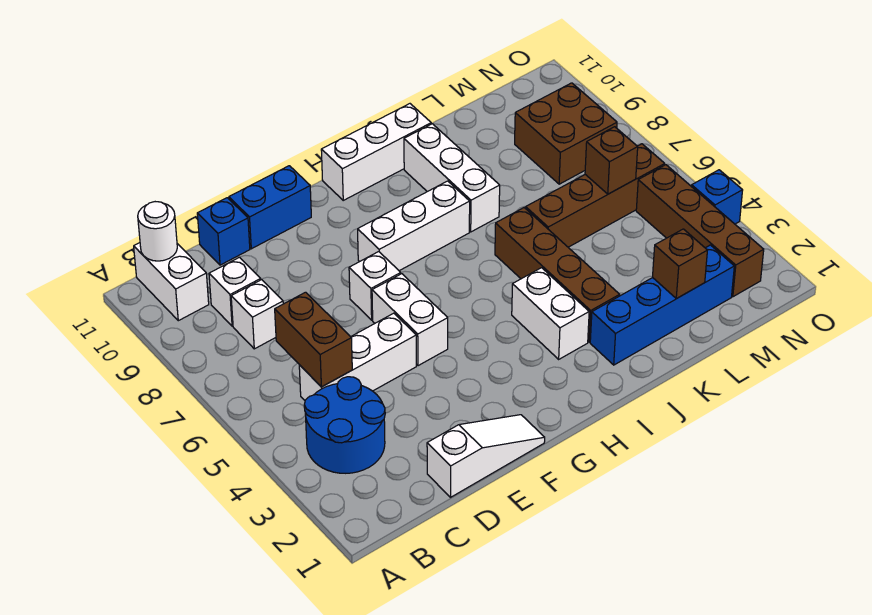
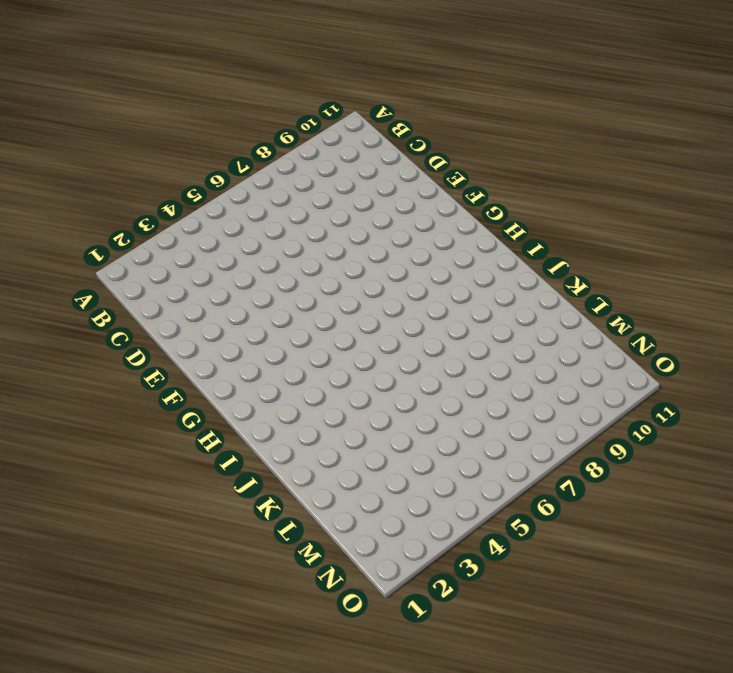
none -> blue 2x2 round brick [304,377,385,473]
none -> white 1x2 brick [134,243,209,321]
none -> white 1x3 brick [299,313,416,400]

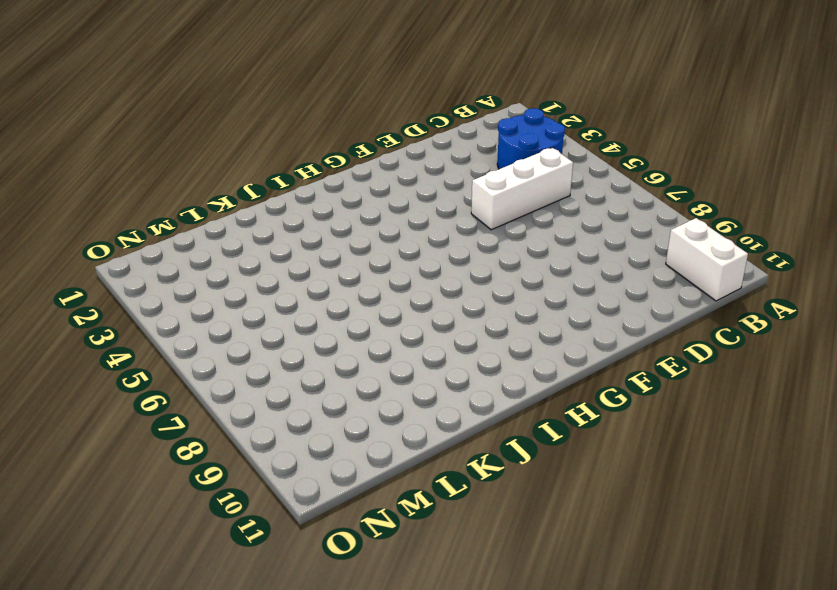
none -> white 1x1 brick [231,280,283,349]
none -> white 1x1 brick [209,257,261,326]
none -> white 1x3 slope [427,415,545,497]

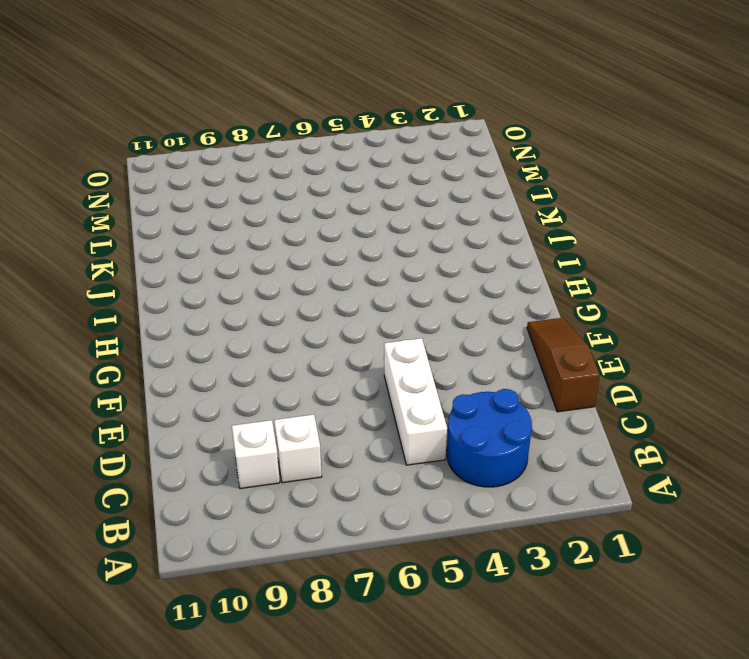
brown 1x3 slope [527,318,600,412] -> white 1x3 slope [427,415,545,497]
none -> white 1x2 brick [134,243,209,321]
none -> blue 1x1 brick [197,198,250,265]
none -> blue 1x2 brick [229,166,311,249]

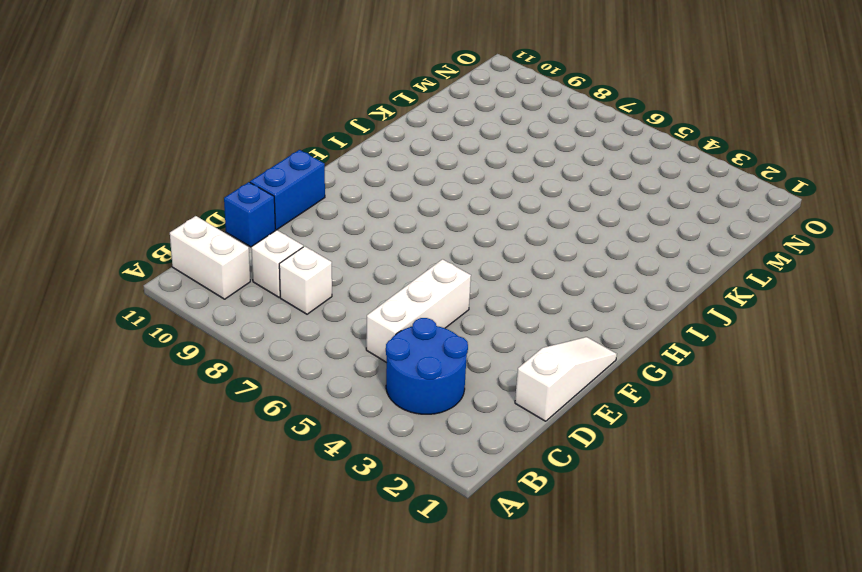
none -> white 1x2 brick [372,274,448,366]
none -> white 1x1 brick [349,252,401,320]
none -> white 1x3 brick [358,181,470,271]

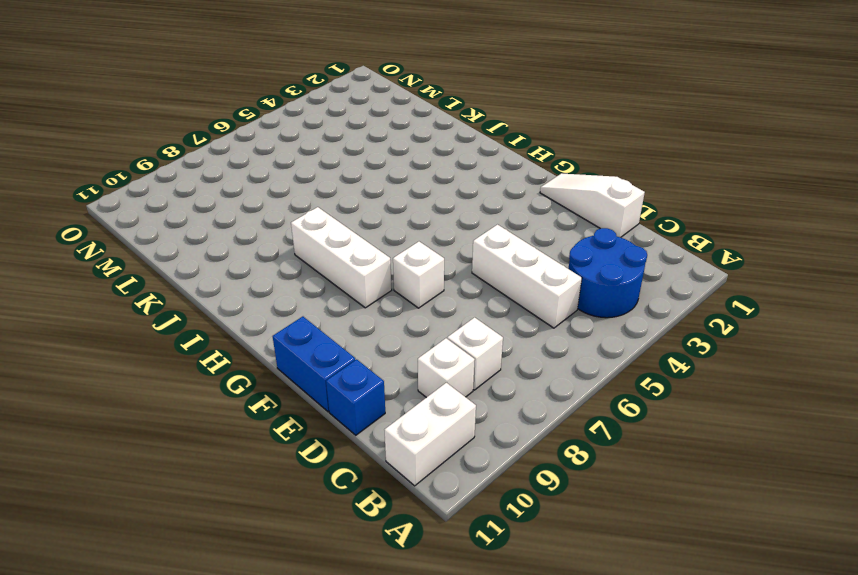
none -> white 1x2 brick [372,274,448,366]
none -> white 1x3 brick [321,104,431,200]
none -> white 1x2 brick [512,268,589,359]

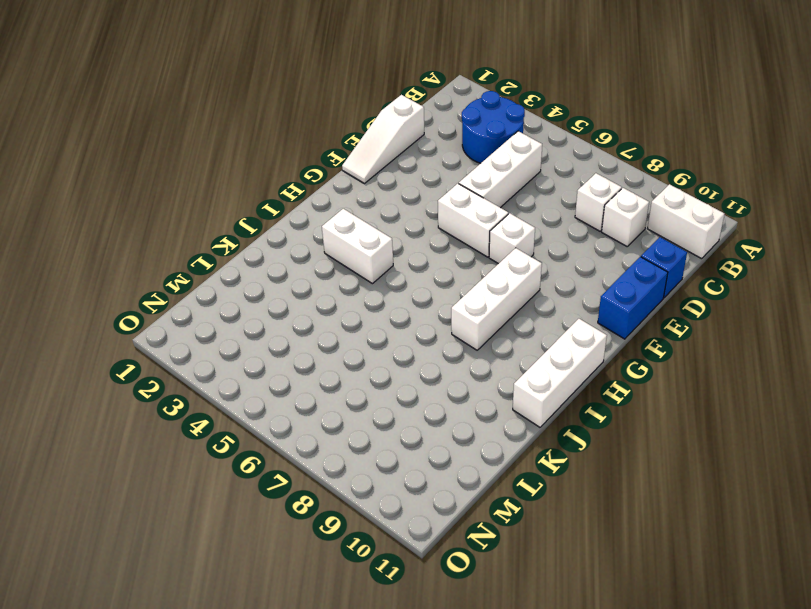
none -> blue 1x4 brick [590,245,734,365]
none -> brown 1x4 brick [495,208,620,342]
none -> white 1x3 brick [404,124,500,232]

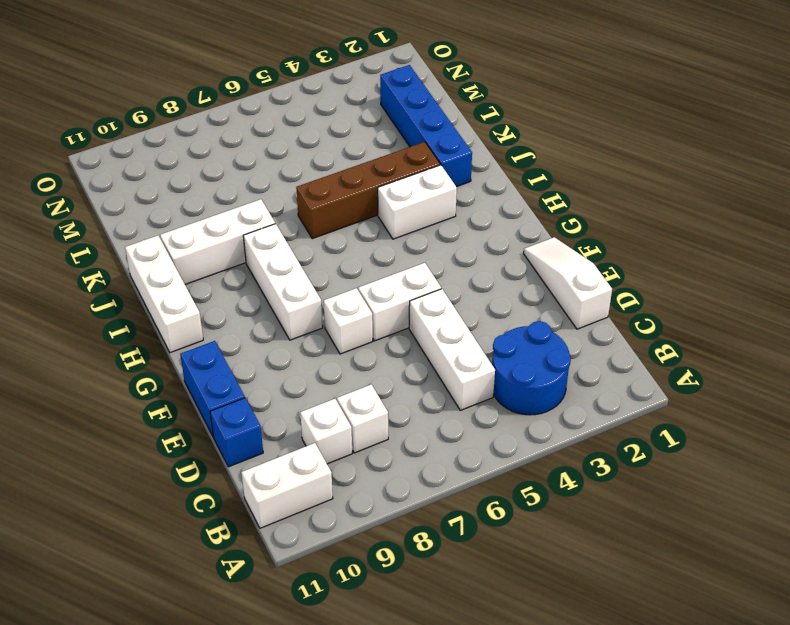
none -> brown 1x4 brick [526,144,665,247]
none -> brown 2x2 brick [515,83,617,184]
none -> brown 1x4 brick [636,165,764,297]

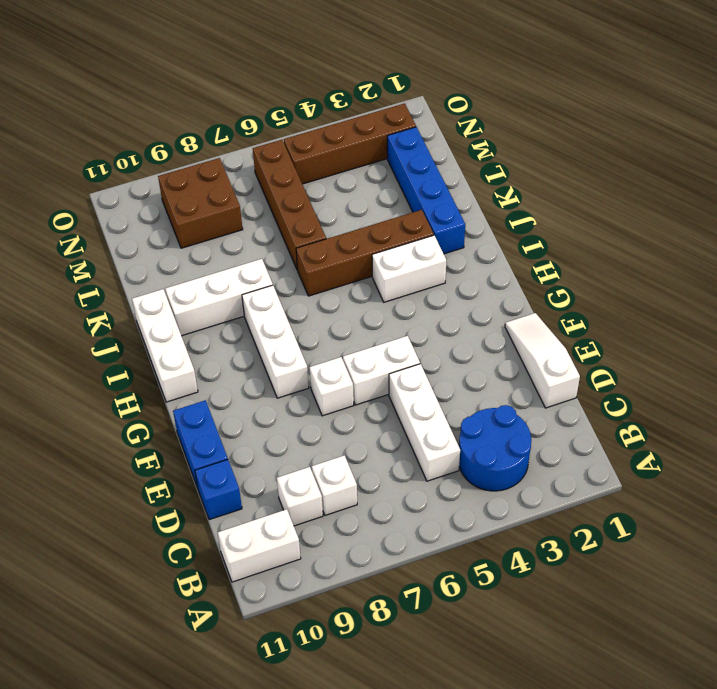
none -> blue 1x1 brick [692,170,743,224]
none -> white 1x1 round brick [138,202,177,261]
none -> brown 1x2 brick [275,292,352,387]

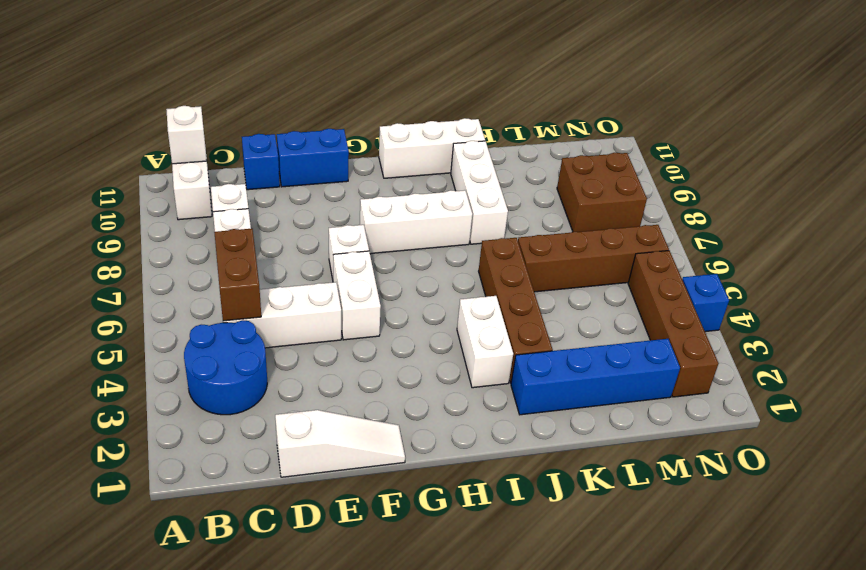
white 1x1 brick [166,106,207,164] -> white 1x1 round brick [138,202,177,261]
none -> brown 1x1 brick [653,229,707,299]
none -> brown 1x1 brick [585,127,638,194]

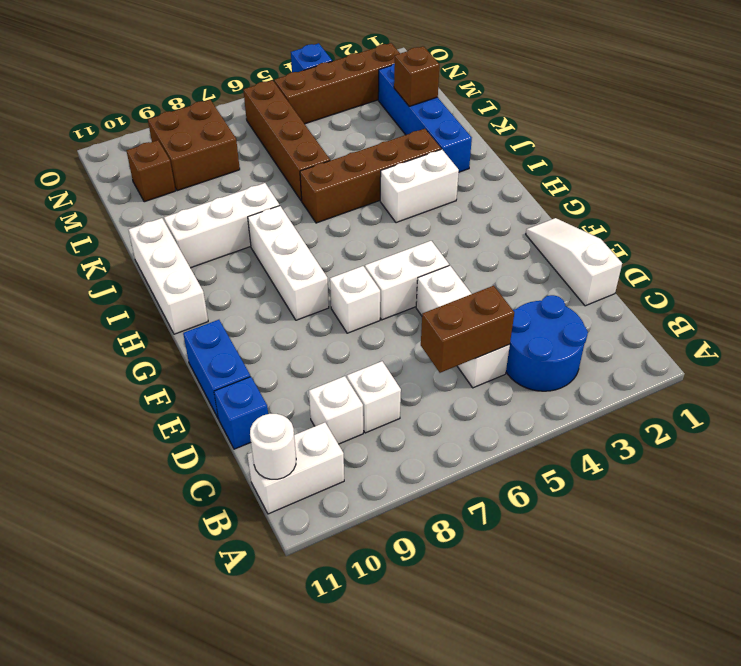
brown 1x1 brick [126,140,175,202] -> brown 1x1 brick moved to [585,127,638,194]

